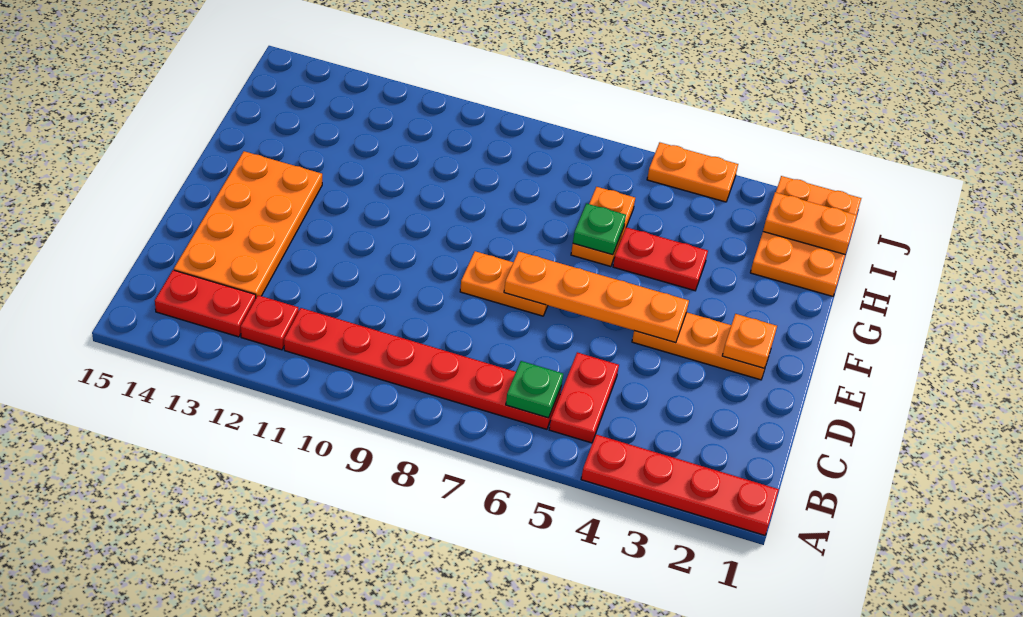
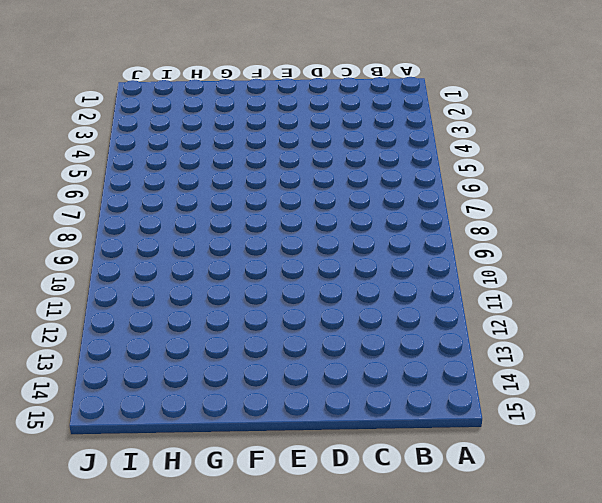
none -> red 1x4 plate [581,435,779,535]
none -> red 1x2 plate [549,352,619,443]
none -> red 1x6 plate [284,308,561,429]

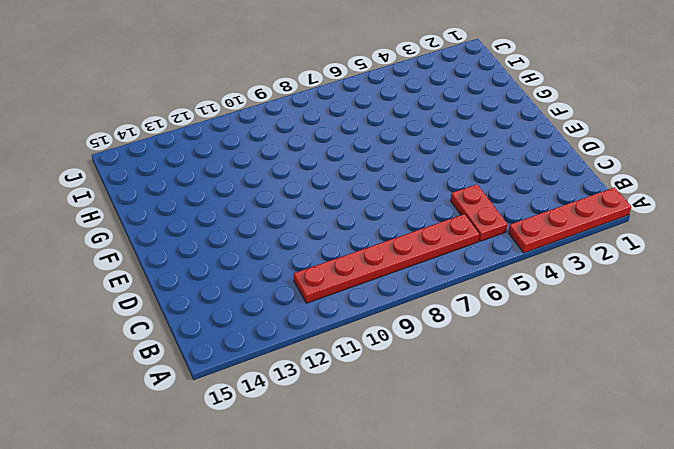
none -> red 1x1 plate [241,295,299,350]
none -> red 1x2 plate [155,270,256,337]
none -> orange 2x4 plate [174,151,322,297]

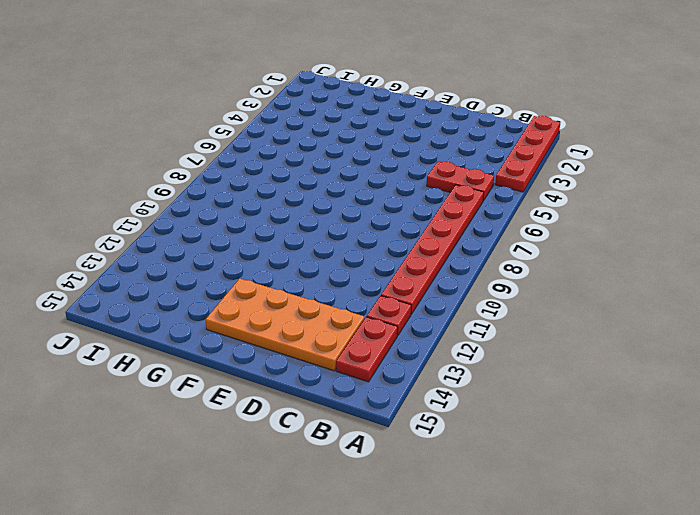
none -> orange 1x3 plate [632,312,772,380]
none -> orange 1x2 plate [460,251,548,316]
none -> red 1x2 plate [613,227,708,291]

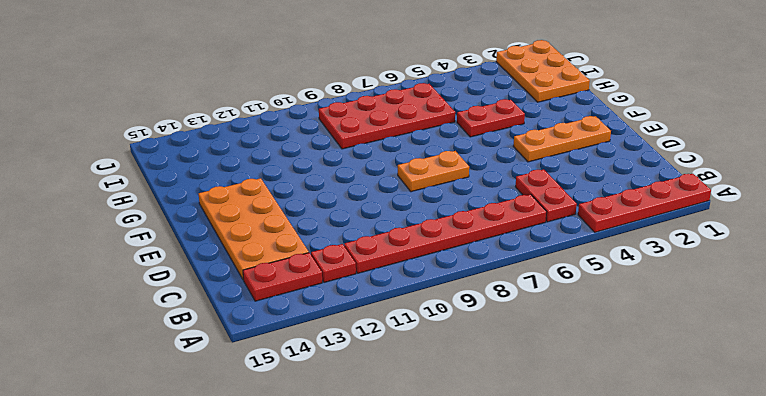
red 2x4 plate [319,83,455,149] -> orange 1x2 plate [571,187,635,267]
none -> orange 1x2 plate [647,142,738,202]
none -> green 1x1 plate [506,361,563,418]
none -> orange 1x1 plate [722,314,777,368]

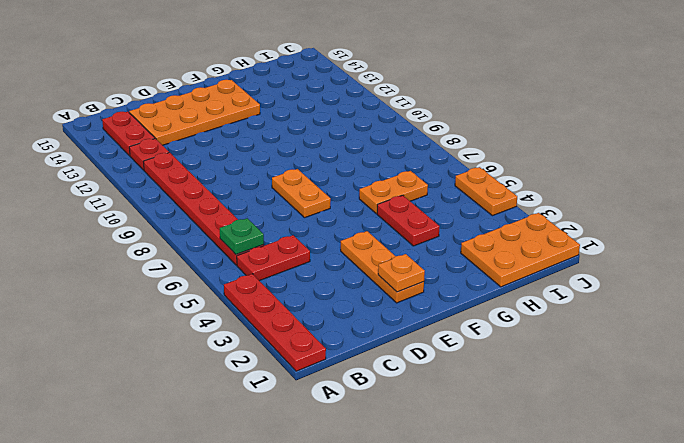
none -> orange 1x4 plate [504,251,689,343]
none -> green 1x1 plate [573,203,626,255]
none -> orange 1x2 plate [763,192,857,255]

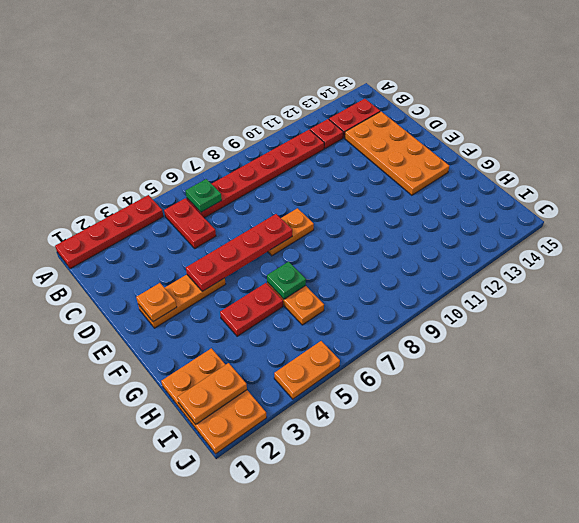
red 1x4 plate [186,214,292,291] -> orange 1x4 plate [504,251,689,343]

